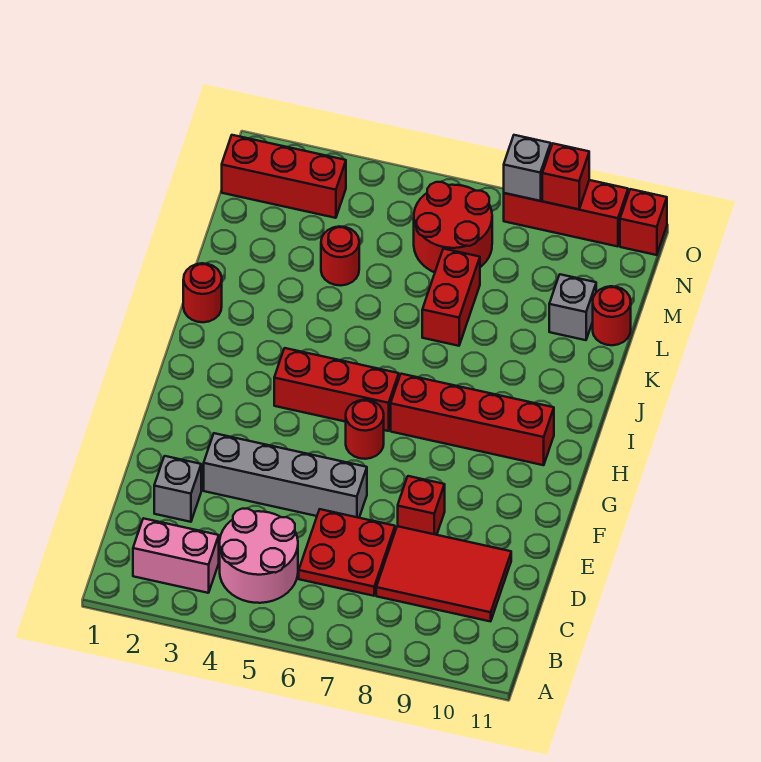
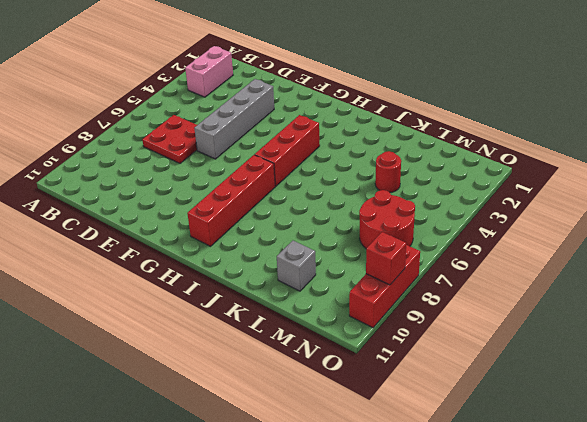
none -> pink 2x2 round brick [220,509,298,603]
none -> red 2x3 tile [376,526,511,621]
none -> grey 1x1 brick [154,456,201,522]

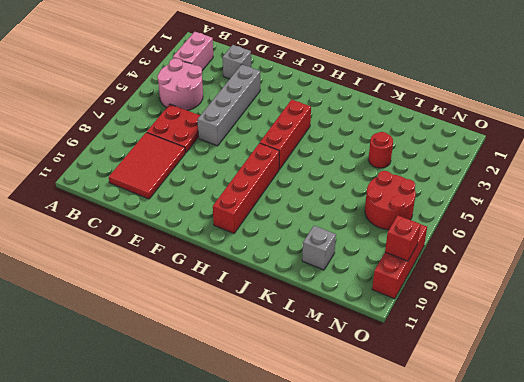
none -> red 1x1 brick [398,476,445,535]
none -> red 1x1 round brick [346,400,384,459]
none -> red 1x1 round brick [183,263,222,322]

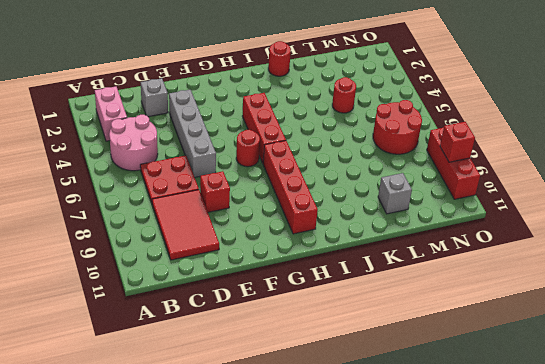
none -> red 1x2 brick [422,249,480,346]
none -> red 1x1 round brick [593,286,631,345]
none -> red 1x3 brick [222,135,346,218]

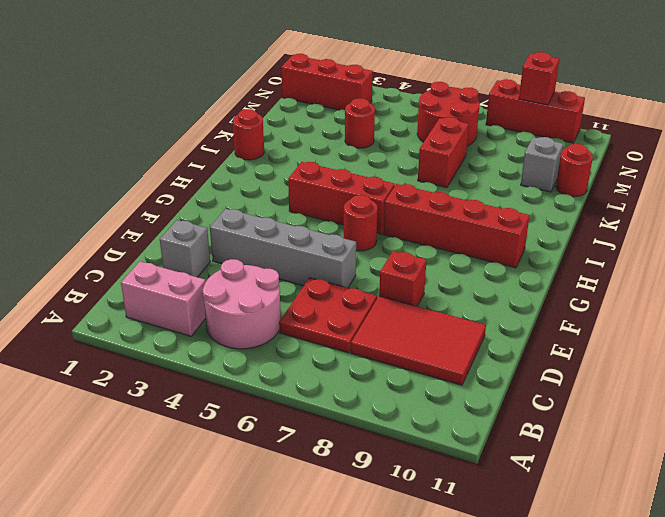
none -> red 1x1 brick [620,189,667,255]
none -> grey 1x1 brick [504,135,551,201]

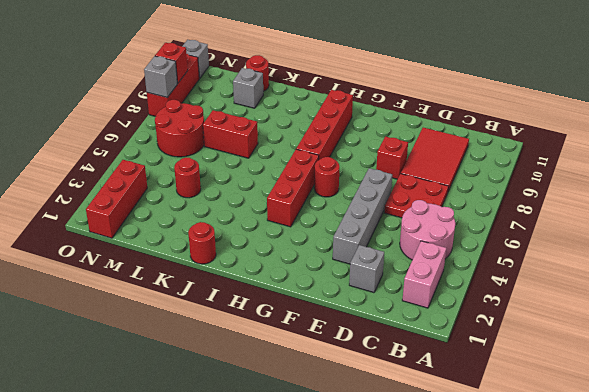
grey 1x1 brick [182,40,209,78] -> red 1x1 brick [620,189,667,255]

